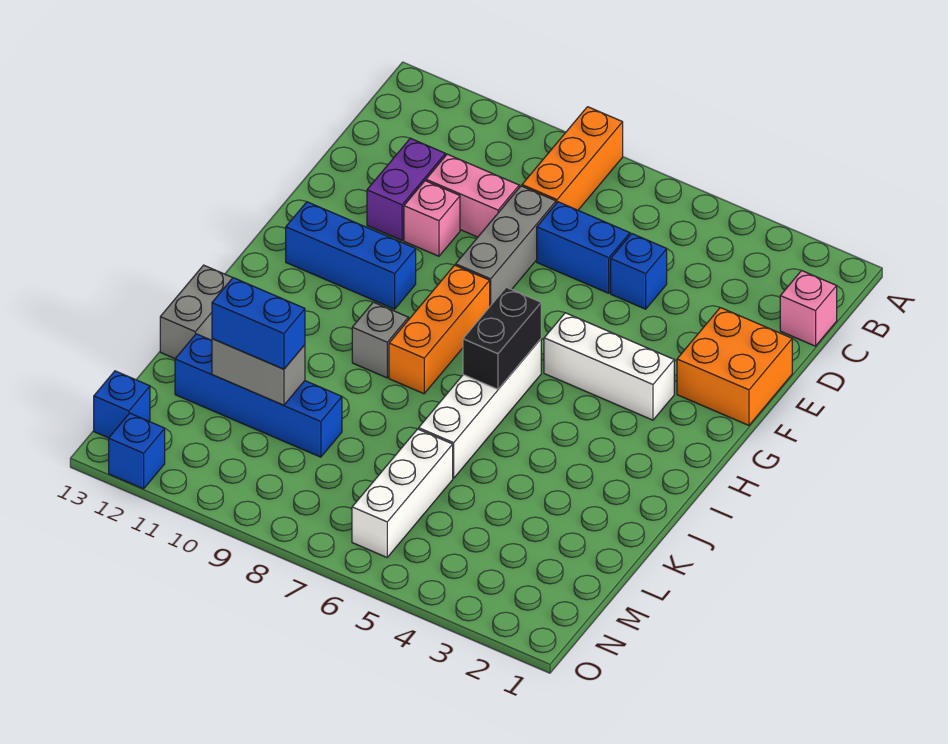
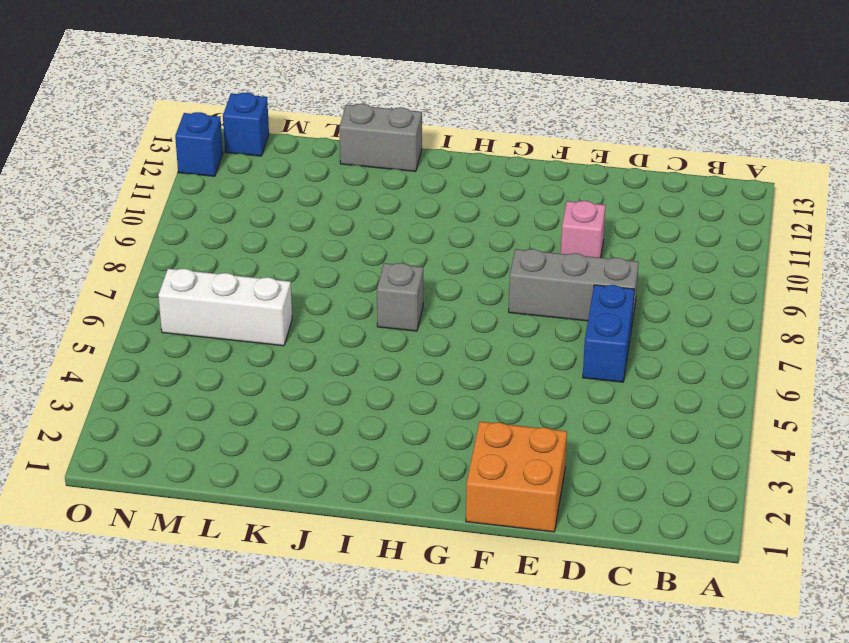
grey 1x1 brick [377,263,423,331] -> grey 1x1 brick moved to [352,302,408,378]
none -> orange 1x3 brick [522,107,623,210]
none -> pink 1x1 brick [780,271,837,346]
none -> blue 1x1 brick [611,234,667,309]

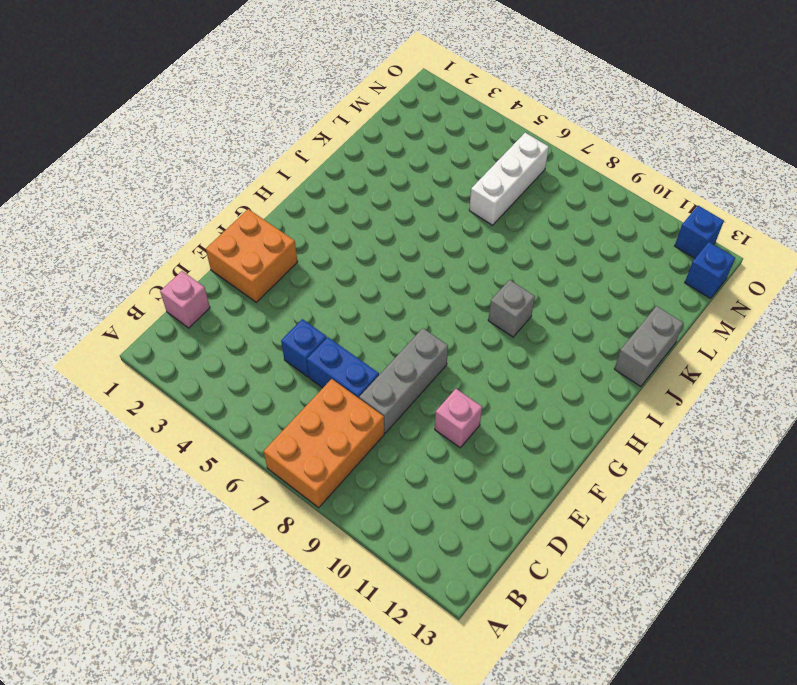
orange 2x3 brick [264,379,384,508] -> orange 1x3 brick [522,107,623,210]
none -> pink 1x2 brick [426,154,519,237]
none -> purple 1x2 brick [367,138,445,240]
none -> white 1x3 brick [544,313,674,420]

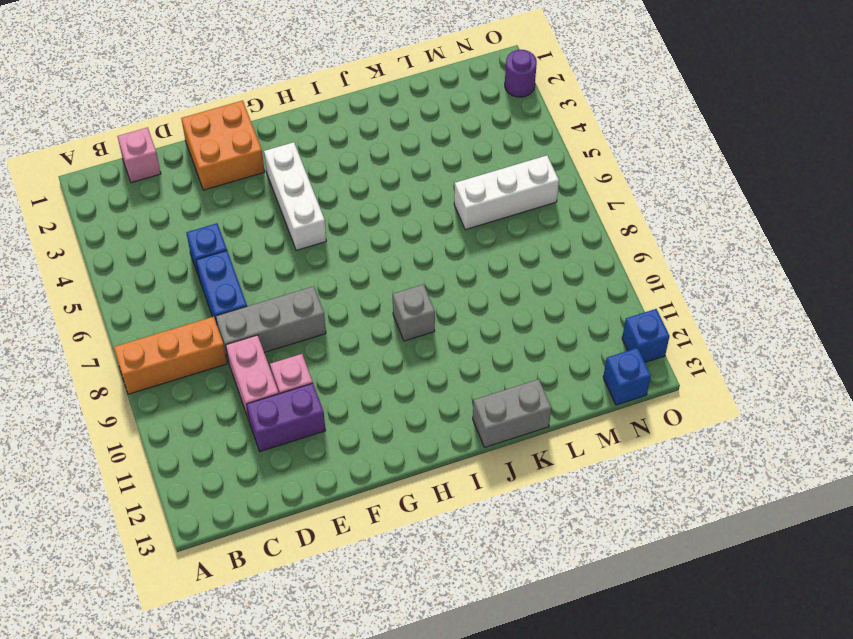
purple 1x1 round brick [505,50,537,97] -> none
none -> orange 1x3 brick [389,265,490,394]
none -> blue 1x3 brick [286,202,416,309]
none -> white 1x4 brick [419,339,541,478]

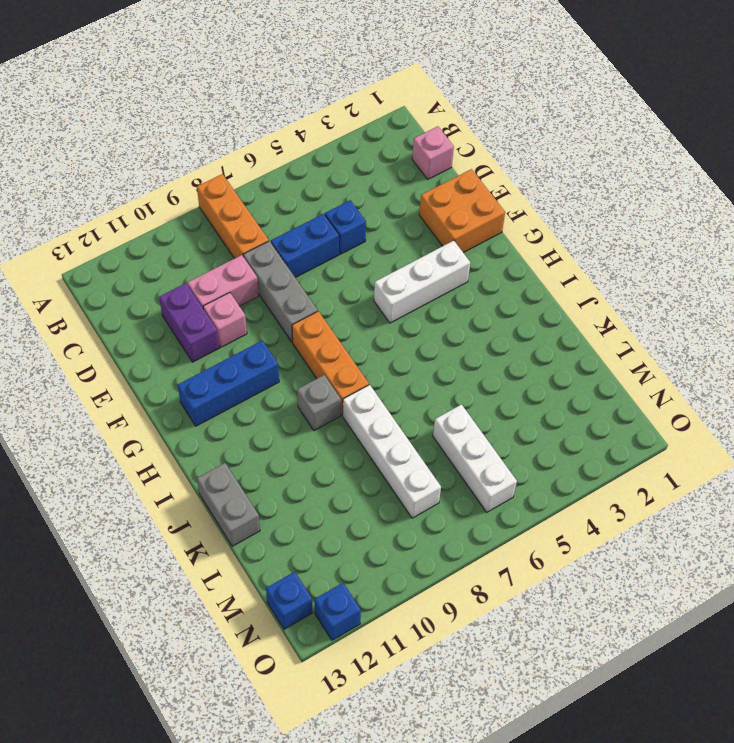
white 1x4 brick [343,385,441,518] -> white 1x4 brick moved to [419,339,541,478]
none -> blue 1x4 brick [175,334,342,457]
none -> black 1x2 brick [463,287,541,389]
none -> grey 1x2 brick [212,339,305,405]

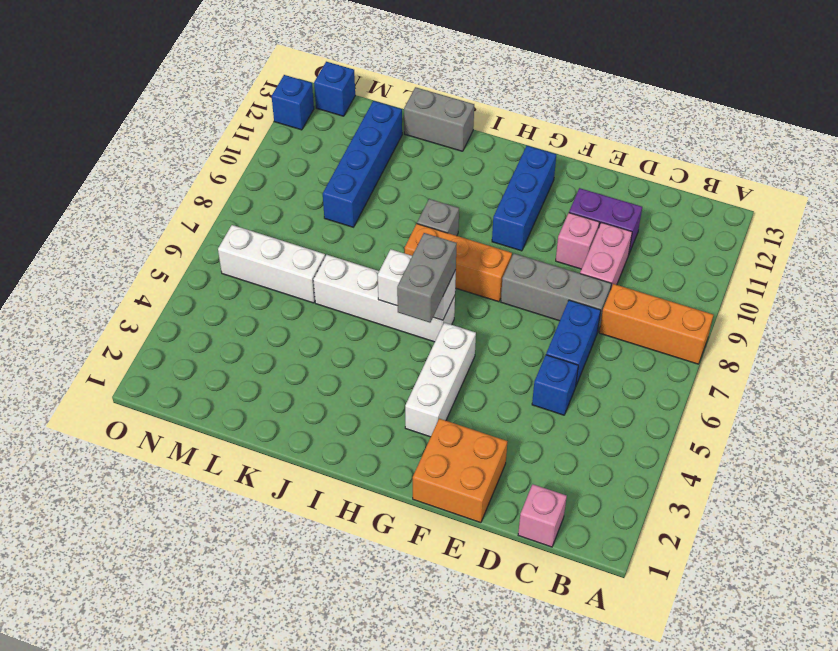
grey 1x2 brick [397,233,457,323] -> grey 1x2 brick moved to [212,339,305,405]
white 1x2 brick [378,249,456,320] -> black 1x2 brick [463,287,541,389]
none -> blue 1x2 brick [212,278,305,369]

